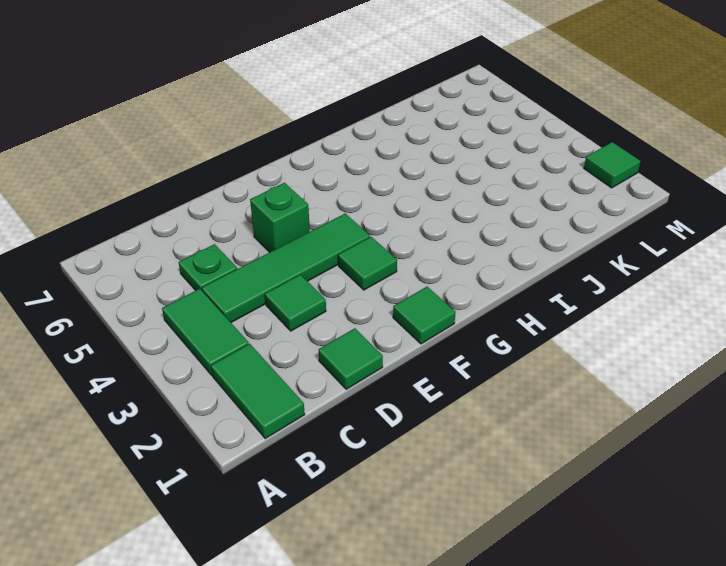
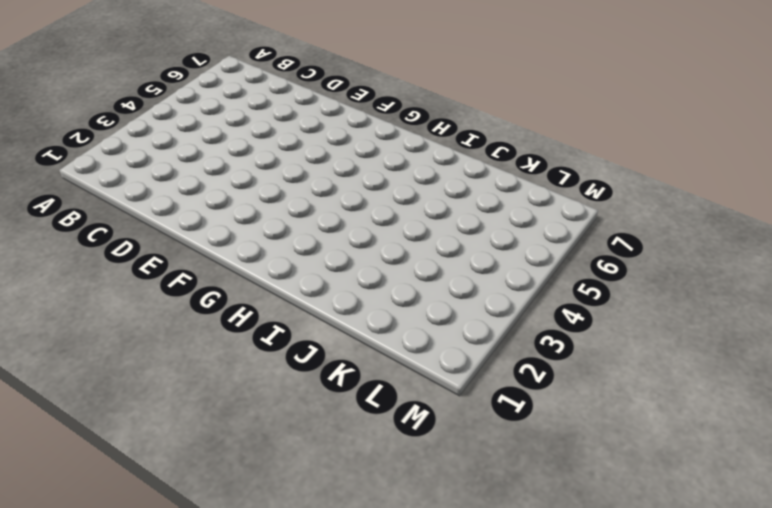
none -> green 1x2 tile [211,344,305,438]
none -> green 1x2 tile [162,289,249,375]

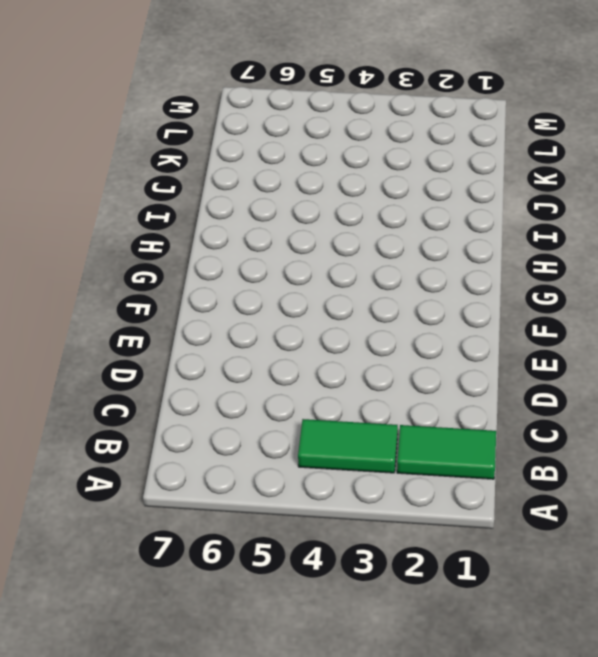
none -> green 1x4 tile [202,214,370,322]
none -> green 1x1 plate [179,244,237,290]

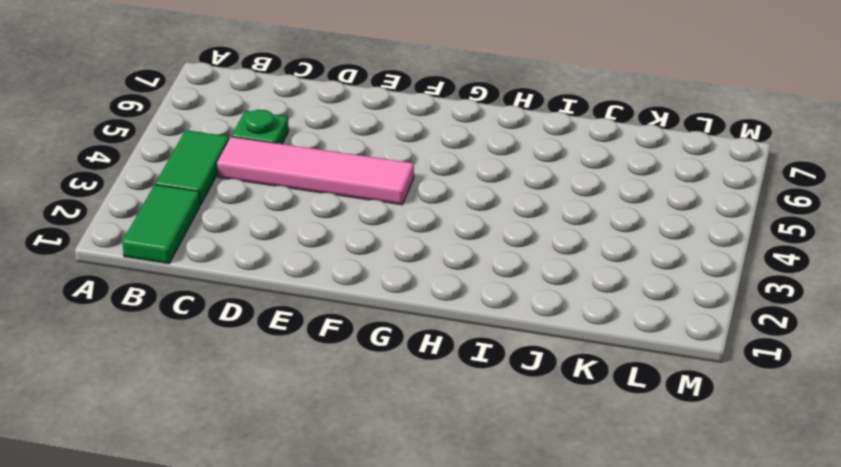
pink 1x4 tile [217,137,414,205] -> green 1x4 tile [202,214,370,322]
none -> green 1x1 tile [319,328,383,389]
none -> green 1x1 tile [265,275,326,331]

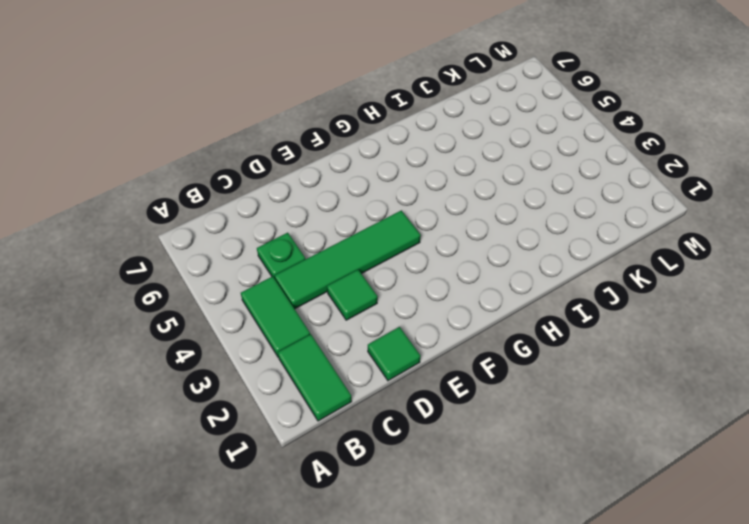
none -> green 1x1 brick [250,183,310,252]
none -> green 1x1 tile [393,287,456,344]

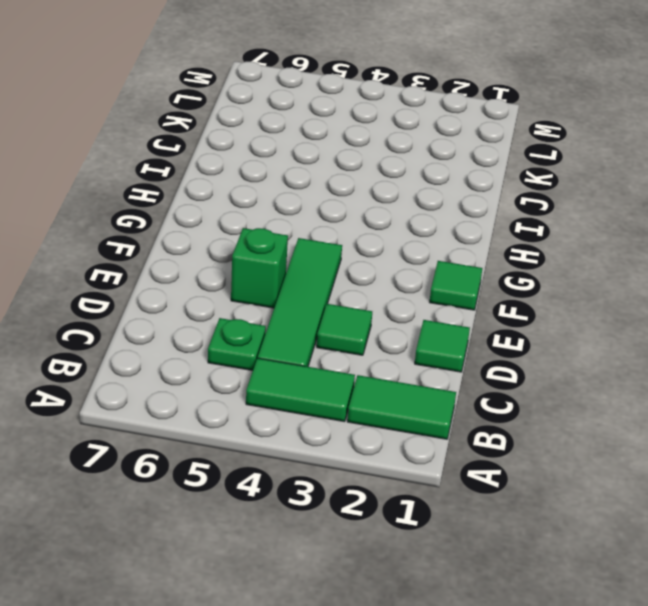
none -> green 1x1 tile [338,237,397,290]
none -> green 1x1 tile [584,142,641,188]

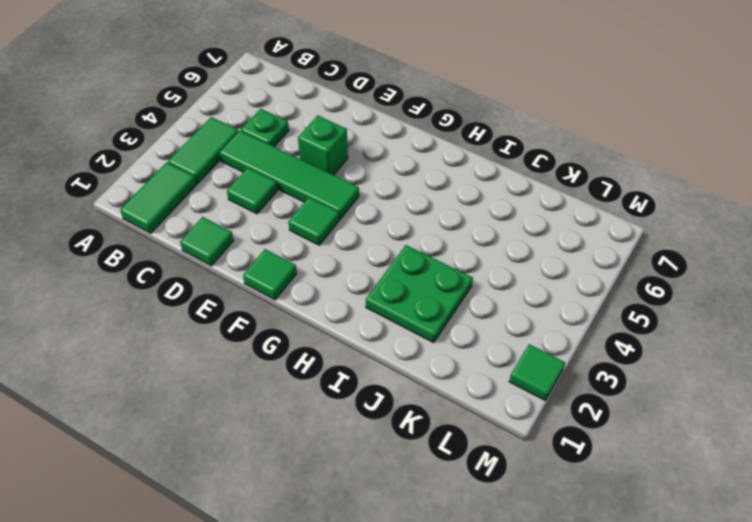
green 2x2 plate [366,245,473,343] -> none

